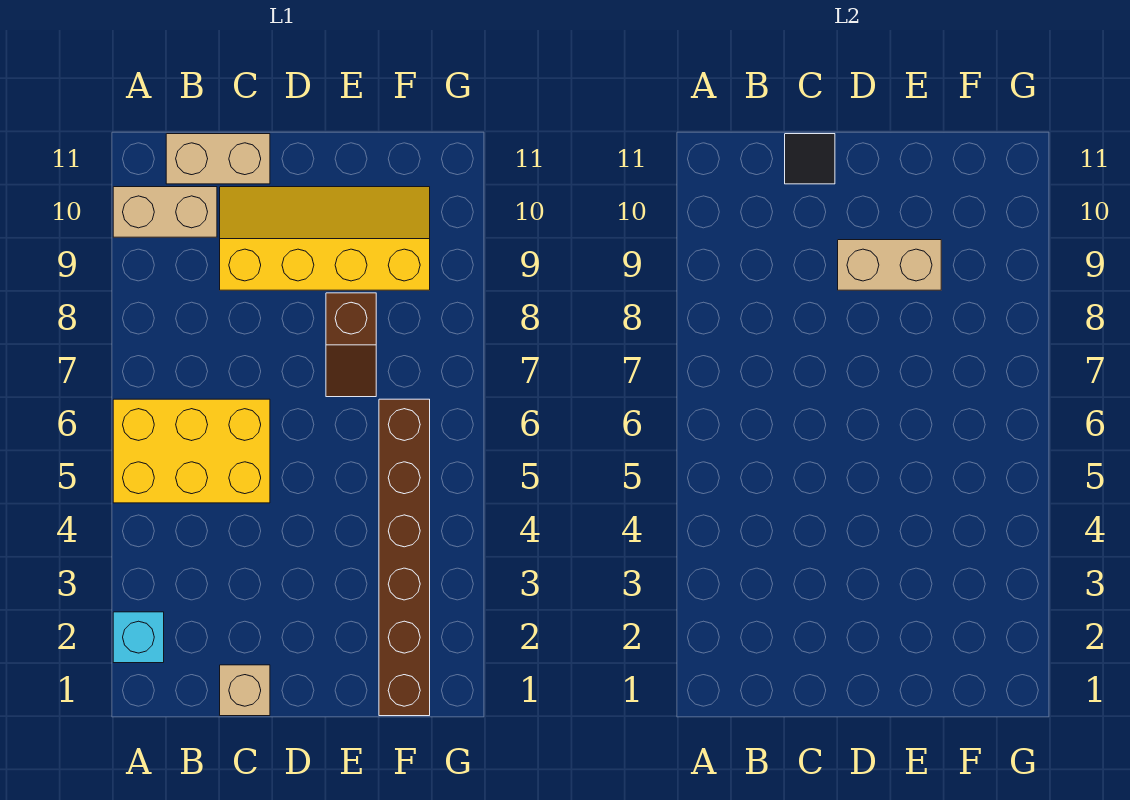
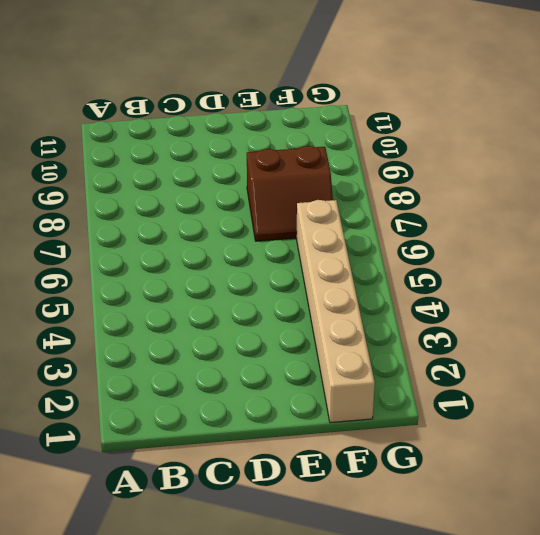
brown 2x2 slope [247,146,333,241] -> brown 1x2 slope [326,293,376,397]
tan 1x6 brick [296,200,375,423] -> brown 1x6 brick [379,399,430,716]
none -> cyan 1x1 brick [113,612,164,663]
none -> yellow 2x3 brick [113,399,270,503]

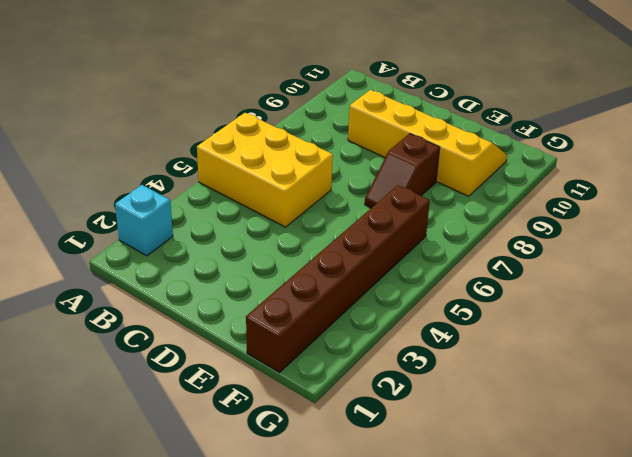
none -> tan 1x2 brick [113,187,217,237]
none -> tan 1x2 brick [166,134,270,184]

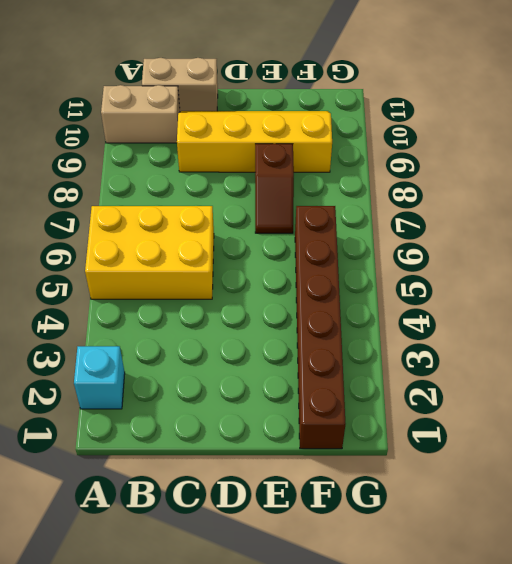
none -> tan 1x1 brick [220,665,270,716]
none -> black 1x1 tile [785,134,835,184]

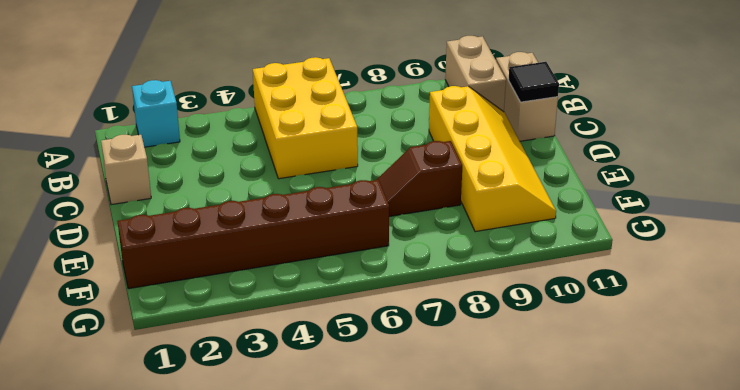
none -> tan 1x2 brick [838,240,941,290]

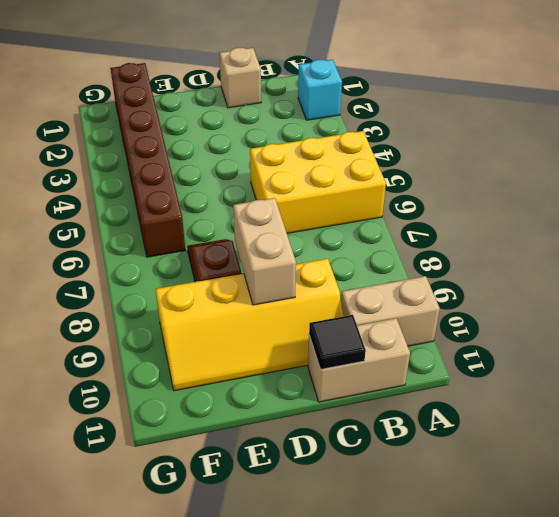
tan 1x2 brick [233,198,296,305] -> tan 1x2 brick turned to [838,240,941,290]

